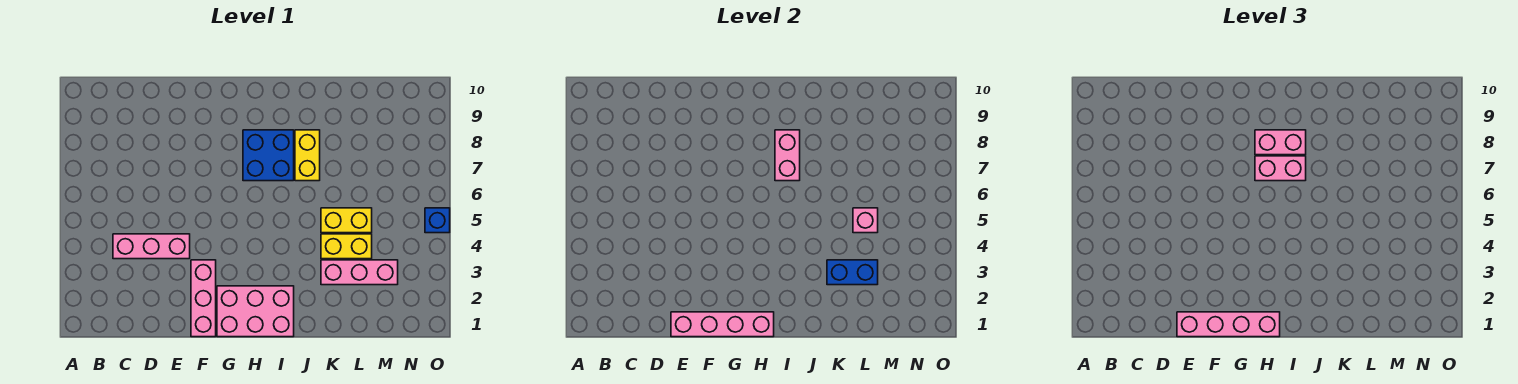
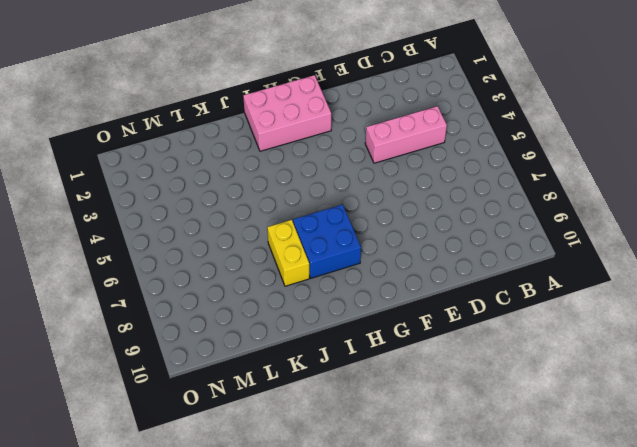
none -> pink 1x3 brick [191,260,216,337]
none -> pink 1x3 brick [321,260,398,285]
none -> yellow 1x2 brick [321,234,372,259]

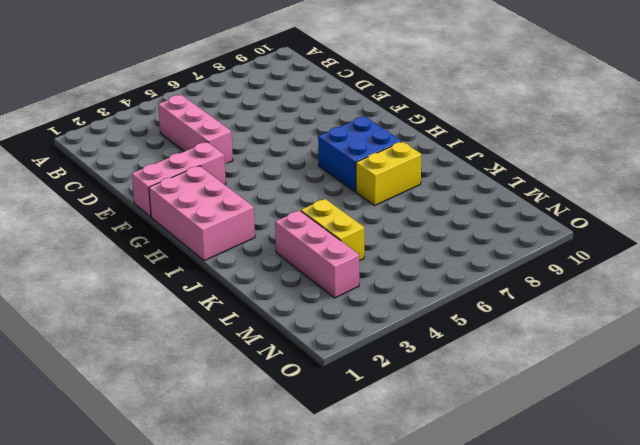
none -> yellow 1x2 brick [321,208,372,233]
none -> blue 1x1 brick [425,208,450,233]
none -> pink 1x4 brick [671,312,774,337]

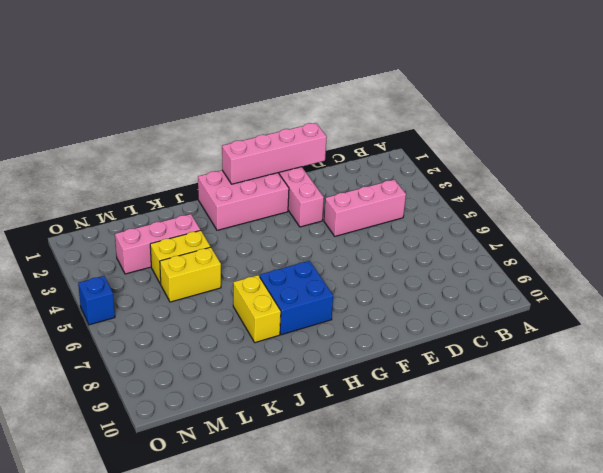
none -> pink 1x2 brick [775,130,800,181]
none -> blue 1x2 brick [827,260,878,285]
none -> pink 1x1 brick [853,208,878,233]

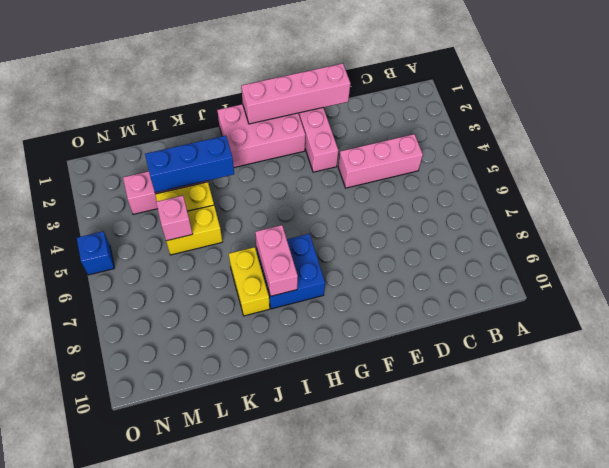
blue 1x3 brick [145,136,234,193] -> blue 1x2 brick [827,260,878,285]
none -> pink 1x4 brick [1177,312,1280,337]
none -> pink 1x2 brick [1255,156,1306,181]
none -> pink 1x2 brick [1255,130,1306,155]

